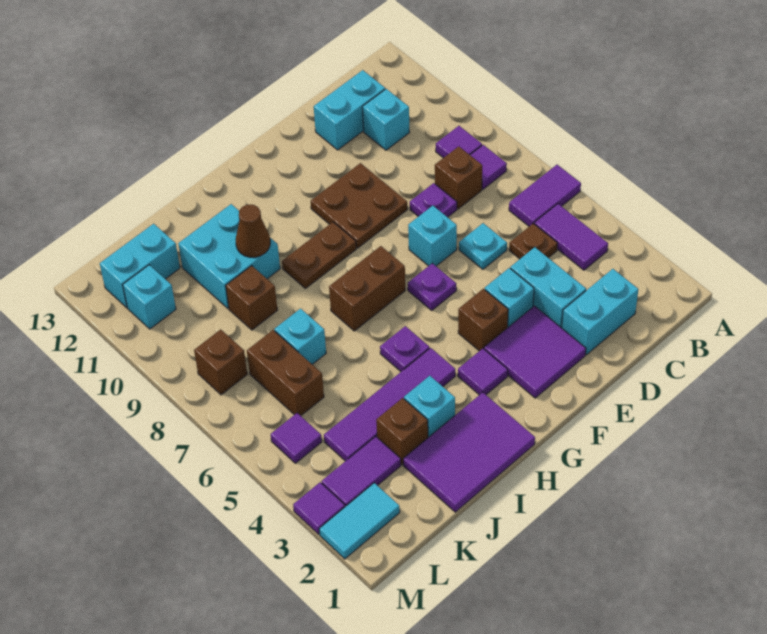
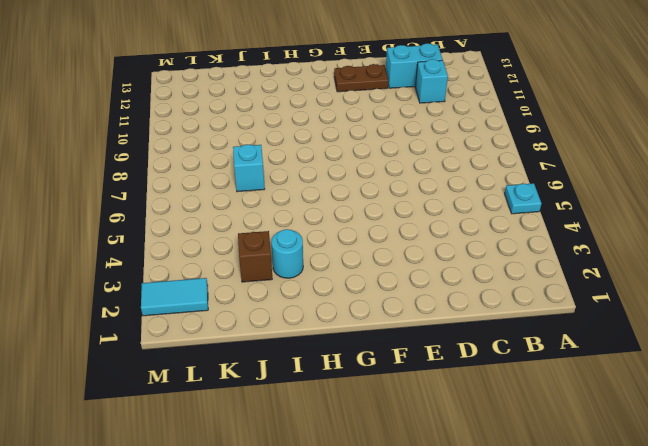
cyan 1x1 plate [505,183,541,214] -> cyan 1x1 plate moved to [459,223,507,269]
brown 1x2 plate [334,64,388,92] -> brown 1x2 plate moved to [282,222,356,288]
cyan 1x1 round brick [271,229,303,278] -> cyan 1x1 brick [404,376,455,437]
none -> purple 1x2 tile [509,165,581,226]
none -> purple 1x2 tile [534,204,608,270]
none -> purple 1x1 tile [470,145,507,189]
none -> purple 1x1 tile [436,126,482,158]

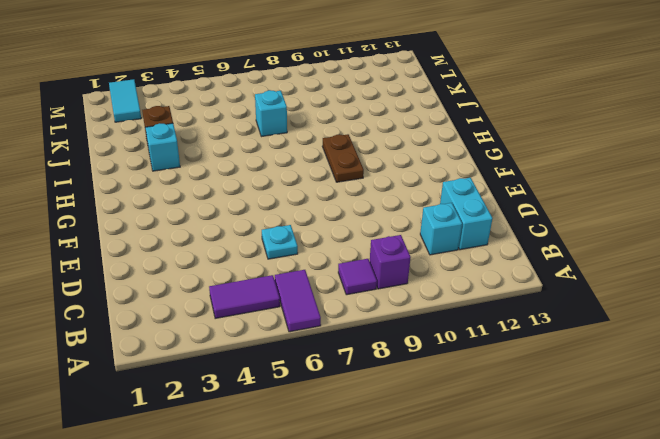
purple 1x1 brick [370,235,411,289] -> purple 1x1 tile [436,126,482,158]
none -> cyan 1x2 brick [562,269,638,355]
none -> brown 1x1 plate [509,223,558,259]
none -> brown 1x1 brick [435,146,482,209]
none -> cyan 1x2 brick [510,247,586,328]

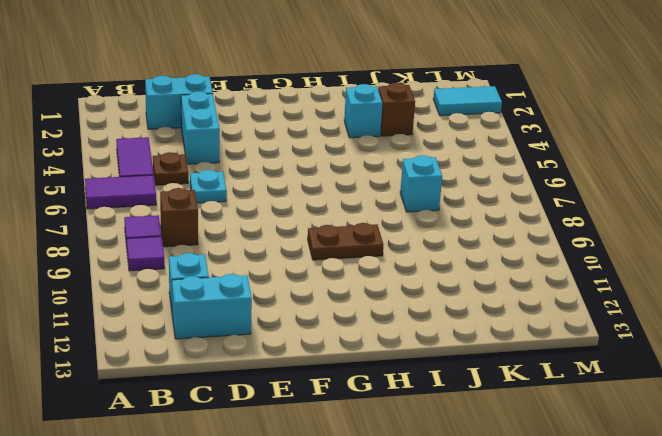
none -> purple 1x1 plate [410,183,457,217]
none -> purple 2x2 tile [484,306,586,398]
none -> cyan 1x1 brick [485,268,534,327]
none -> cyan 1x1 brick [408,206,457,266]

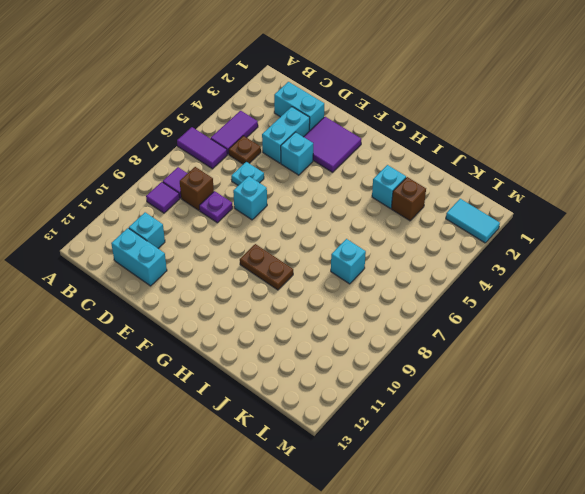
none -> brown 2x2 plate [311,163,408,248]
none -> brown 1x1 brick [458,289,508,351]
none -> purple 1x1 plate [408,263,456,310]
none -> purple 1x1 tile [458,348,508,395]

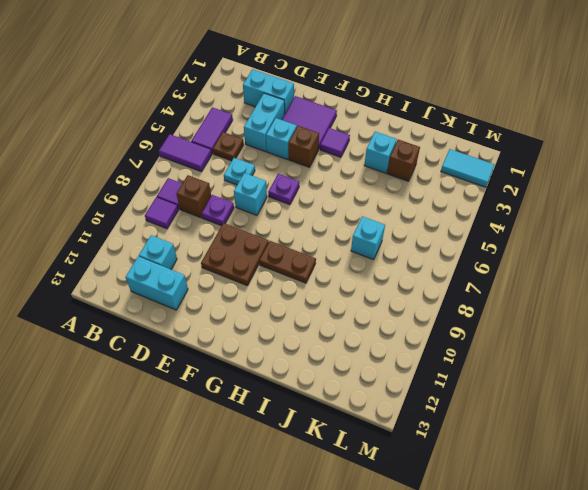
none -> brown 1x2 brick [329,246,405,331]
none -> purple 2x3 tile [403,392,535,512]
none -> purple 1x4 tile [324,348,455,461]
none -> purple 1x1 plate [380,326,430,371]

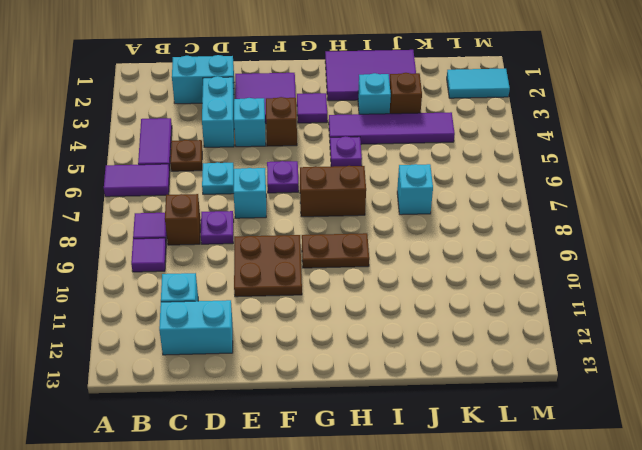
none -> cyan 2x2 brick [178,204,280,309]
none -> brown 1x1 brick [226,266,277,330]
none -> purple 1x2 tile [322,436,401,507]
none -> brown 1x2 brick [247,330,324,416]

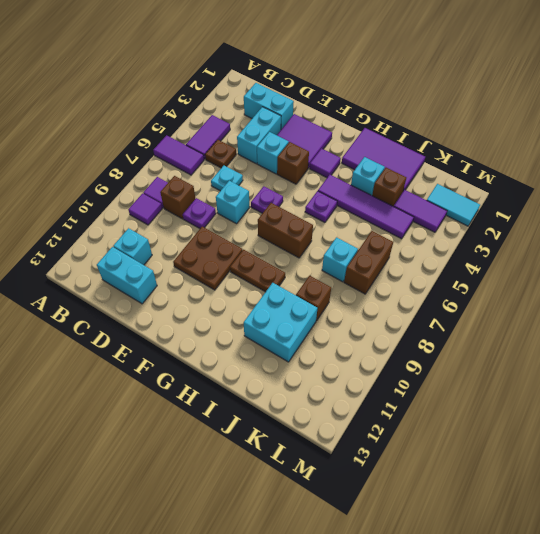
none -> cyan 1x2 brick [100,224,180,308]
none -> purple 1x1 tile [271,413,322,463]
none -> brown 1x1 brick [194,329,247,395]
none -> cyan 1x1 brick [123,265,176,329]

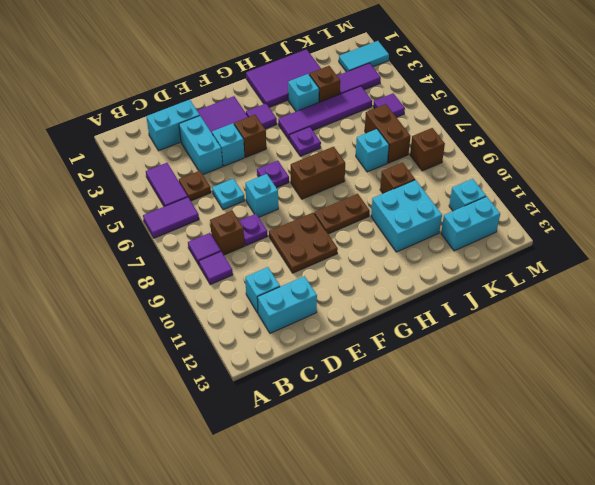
none -> purple 1x1 tile [293,482,345,534]
none -> brown 1x1 cone [236,205,270,257]

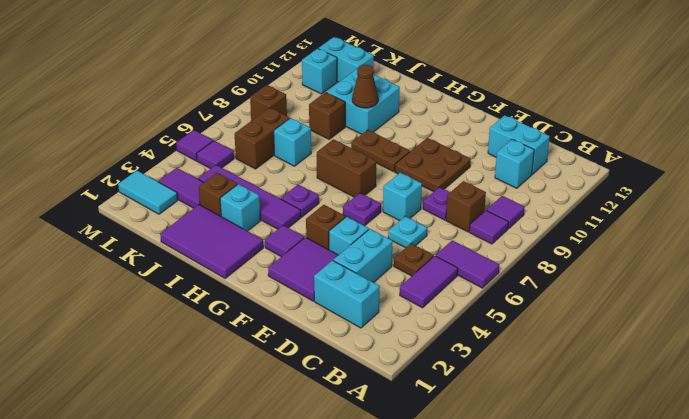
purple 1x1 tile [176,130,213,161] -> purple 1x1 tile moved to [293,482,345,534]

